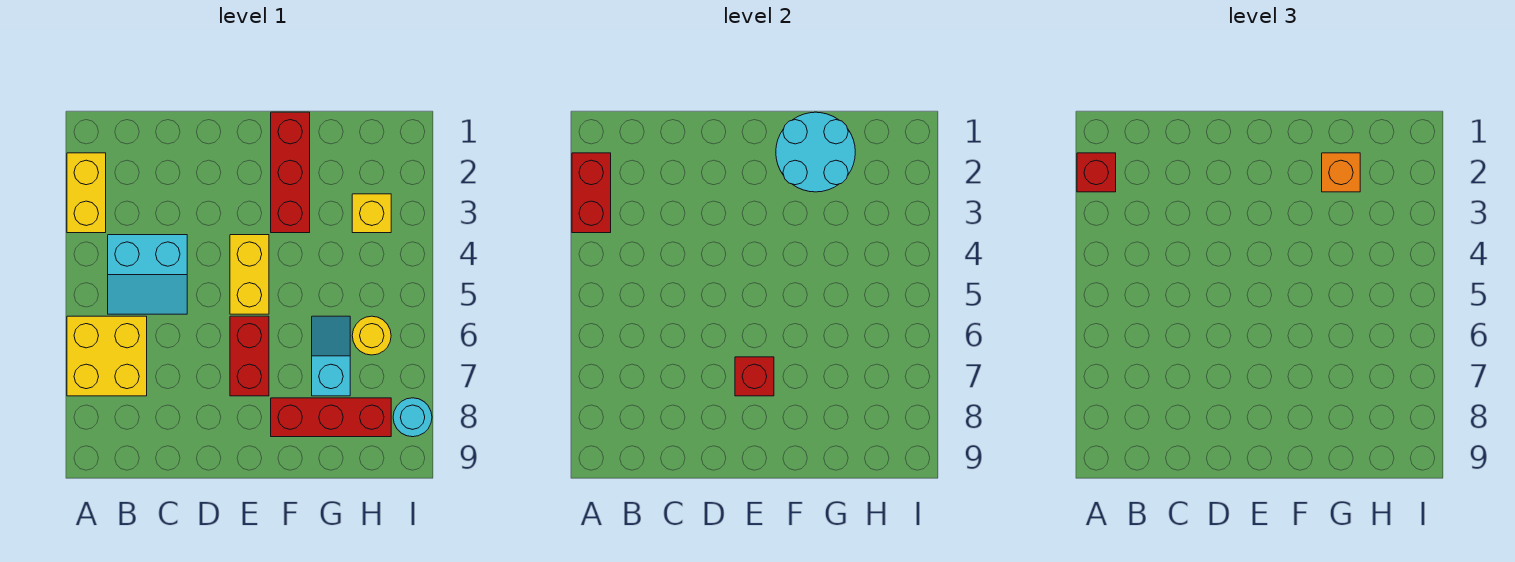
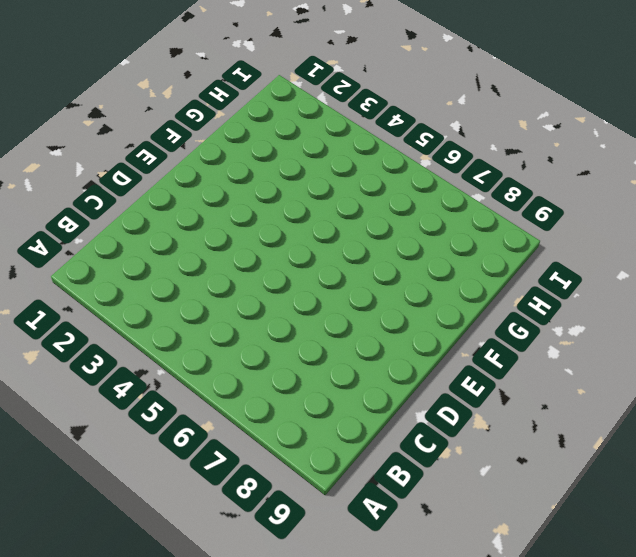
none -> yellow 1x2 brick [67,153,106,233]
none -> yellow 2x2 brick [67,316,147,396]
none -> cyan 2x2 slope [108,235,187,314]

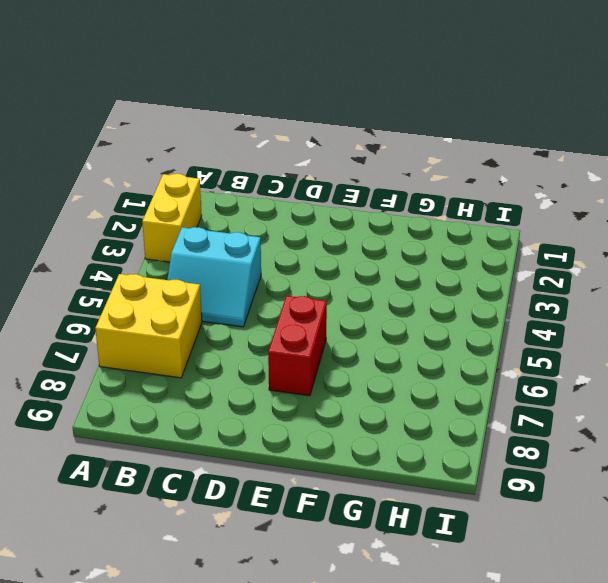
none -> yellow 1x2 brick [230,235,269,314]
none -> red 1x3 brick [271,112,310,233]
none -> red 1x3 brick [271,398,391,437]

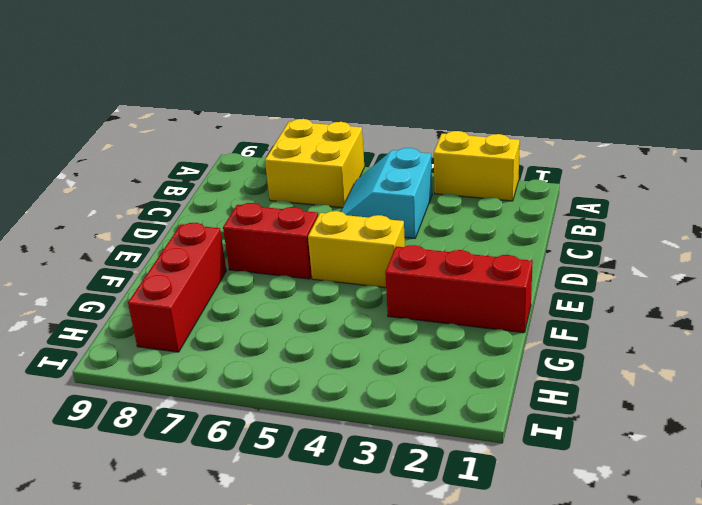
none -> cyan 1x2 slope [312,316,350,396]
none -> yellow 1x1 brick [352,194,391,233]
none -> yellow 1x1 round brick [352,316,391,355]

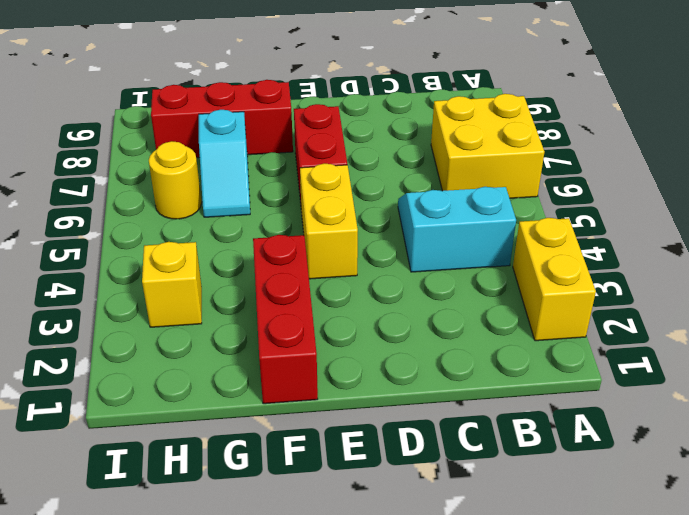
none -> cyan 1x1 round brick [393,398,432,437]
none -> red 1x2 brick [572,153,611,233]
none -> red 1x1 brick [735,357,774,396]

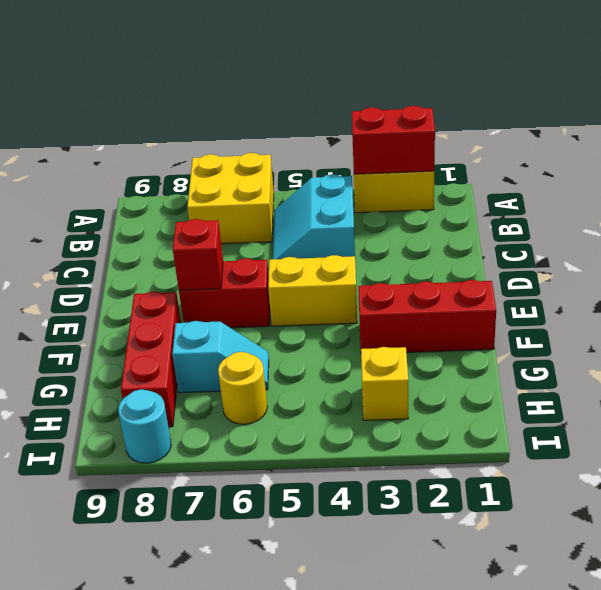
none -> cyan 2x2 round brick [776,112,855,192]
none -> red 1x1 brick [1077,153,1116,192]
none -> orange 1x1 brick [1322,153,1360,192]

